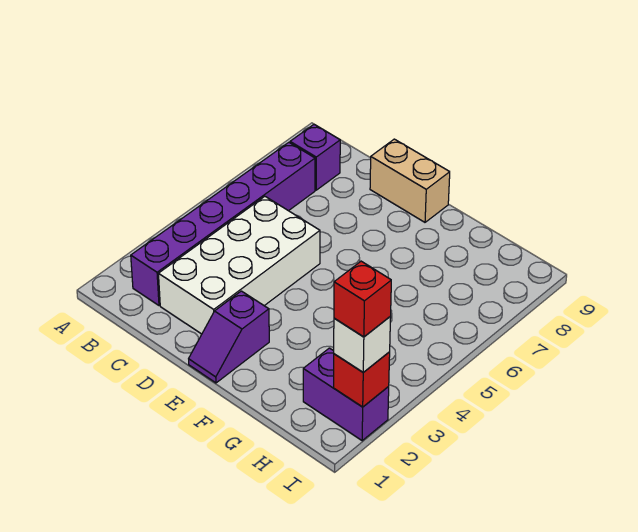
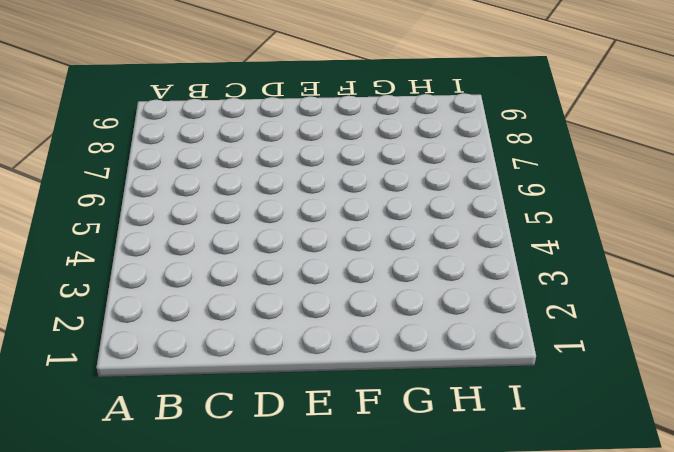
none -> purple 1x6 brick [131,142,315,305]
none -> purple 1x1 brick [290,125,340,190]

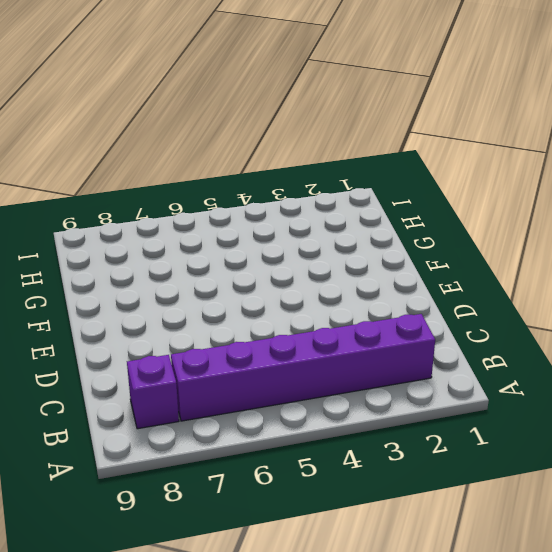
none -> white 2x4 brick [159,196,320,334]
none -> tan 1x2 brick [370,139,450,222]

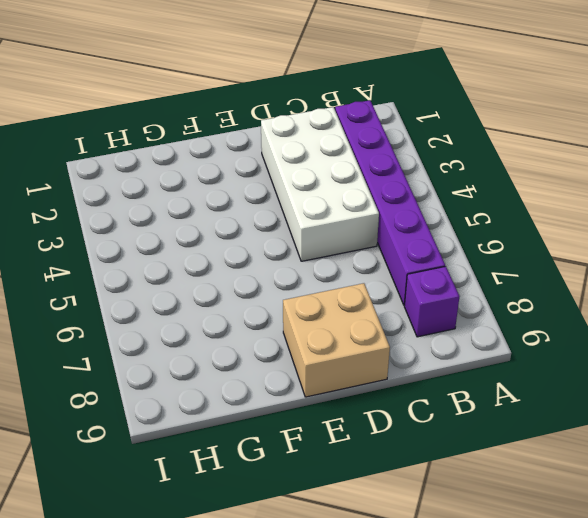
tan 2x2 brick [283,283,390,397] -> tan 1x2 brick [370,139,450,222]
none -> purple 1x2 slope [189,291,269,383]
none -> purple 1x2 brick [303,348,389,441]

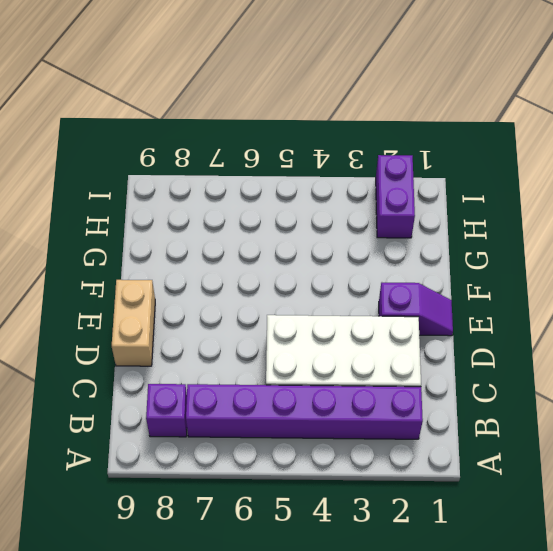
none -> red 1x1 brick [334,352,390,407]
none -> white 1x1 brick [334,316,391,372]

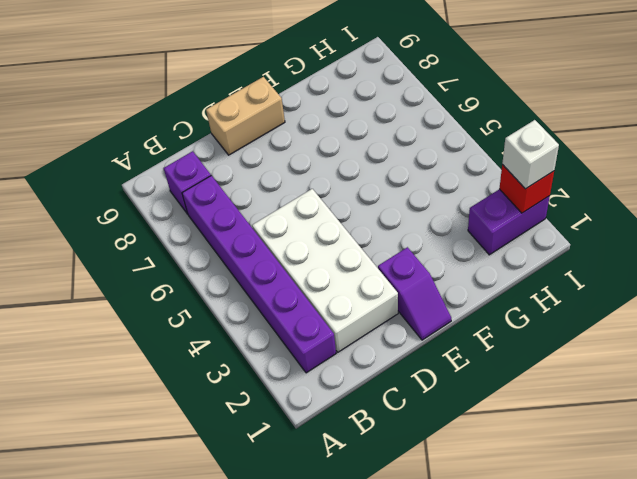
none -> red 1x1 brick [334,261,391,337]

